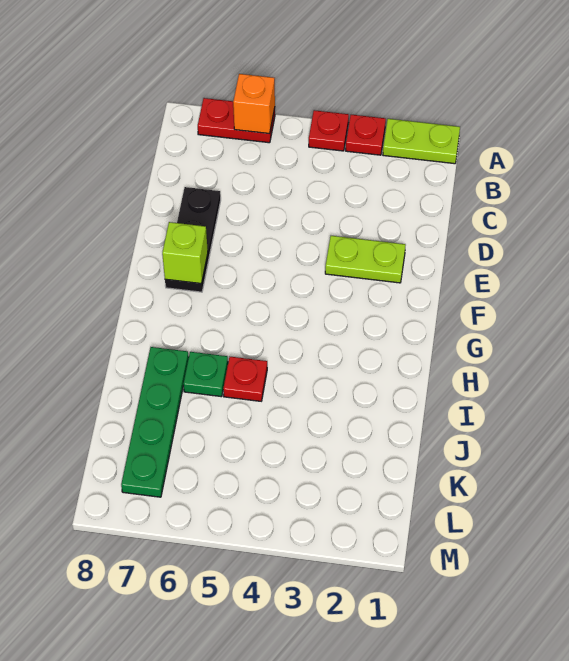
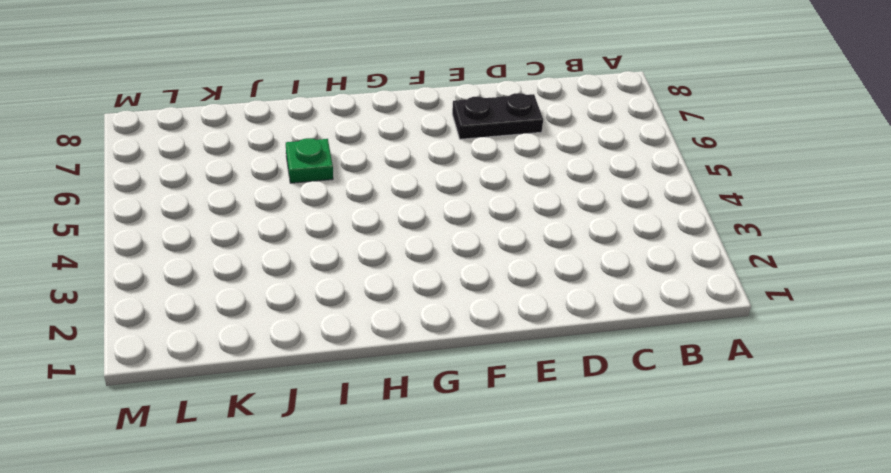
black 1x2 plate [452,93,543,139] -> black 1x3 plate [165,187,221,292]
none -> lime 1x2 plate [383,119,460,164]
none -> red 1x1 plate [346,115,386,155]

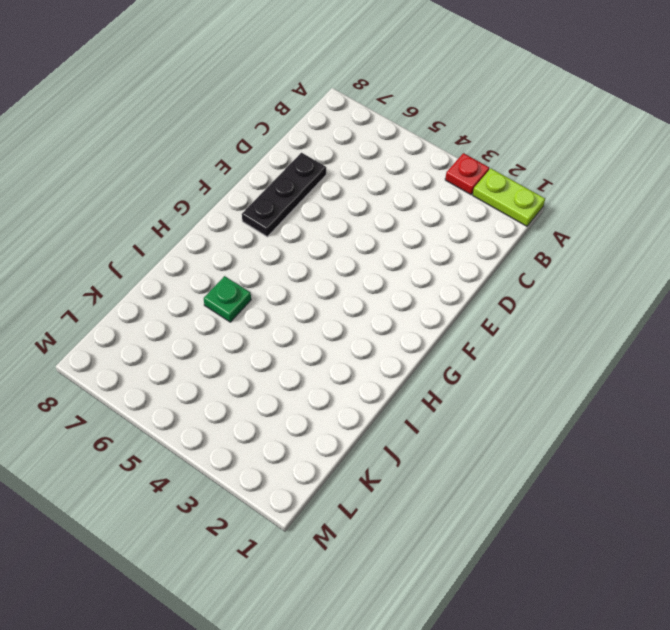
none -> red 1x1 plate [309,110,349,151]
none -> red 1x2 plate [198,98,275,143]

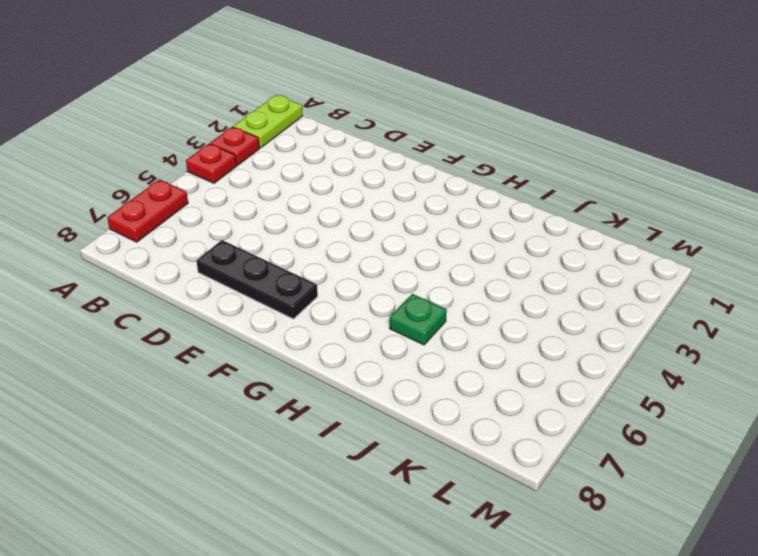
none -> lime 1x2 plate [325,236,406,283]
none -> red 1x1 plate [223,357,267,401]

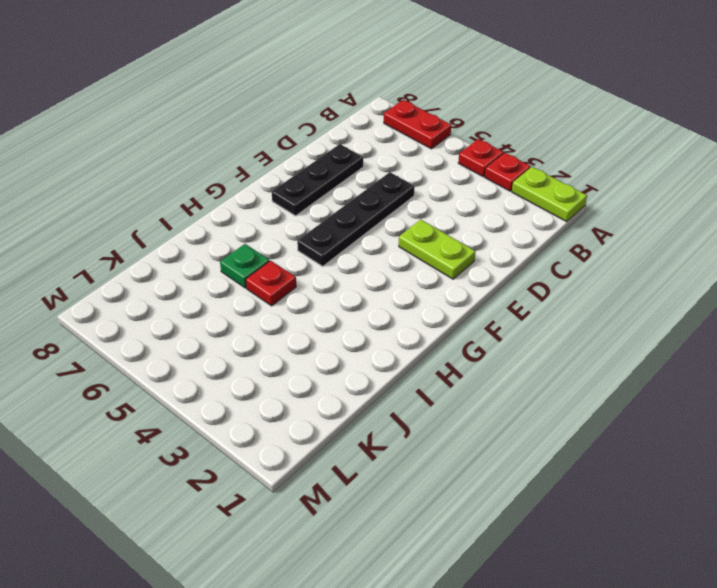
black 1x4 plate [297,172,415,266] -> none
none -> green 1x4 plate [121,347,189,497]
none -> orange 1x1 brick [233,74,275,134]

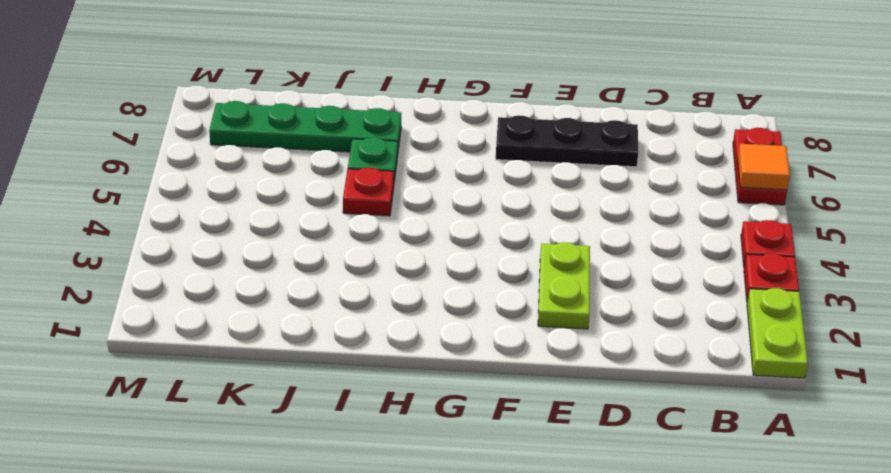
orange 1x1 tile [738,144,790,190] -> orange 1x1 brick [233,74,275,134]
none -> lime 1x1 brick [162,222,208,284]

